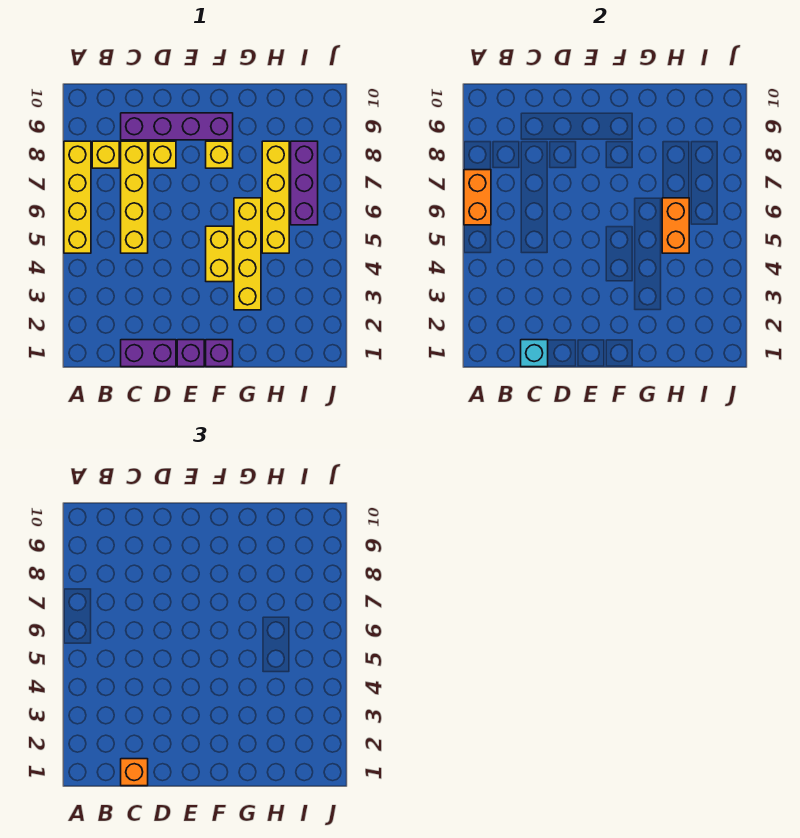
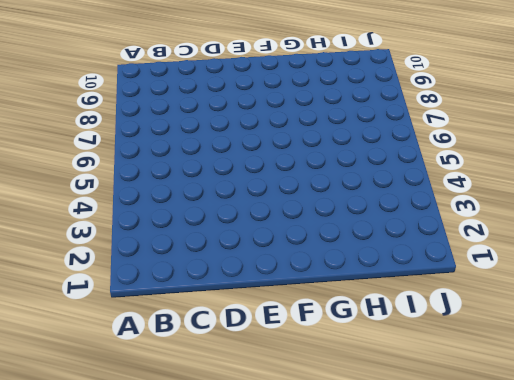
none -> yellow 1x4 brick [64,141,91,253]
none -> yellow 1x1 brick [92,141,119,168]
none -> purple 1x2 brick [121,340,176,367]

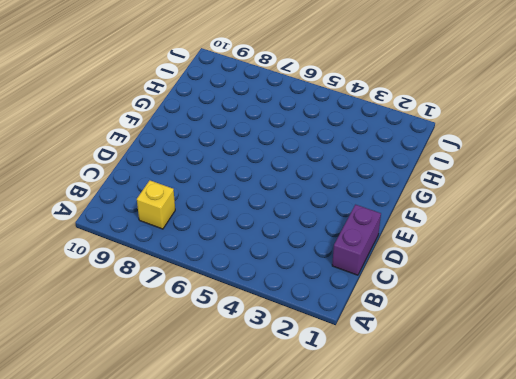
none -> yellow 1x4 brick [64,141,91,253]
none -> yellow 1x4 brick [121,141,148,253]
none -> purple 1x4 brick [121,113,233,140]

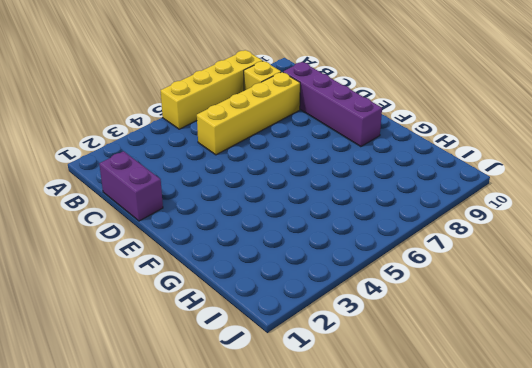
none -> yellow 1x1 brick [149,141,176,168]
none -> purple 1x1 brick [177,340,204,367]
none -> purple 1x1 brick [206,340,233,367]

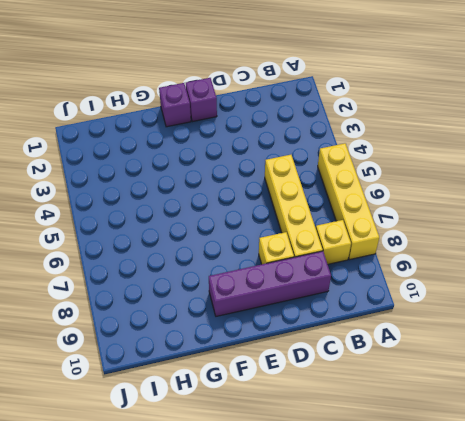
none -> purple 1x2 brick [121,340,176,367]
none -> yellow 1x2 brick [206,226,233,282]
none -> yellow 1x1 brick [206,141,233,168]

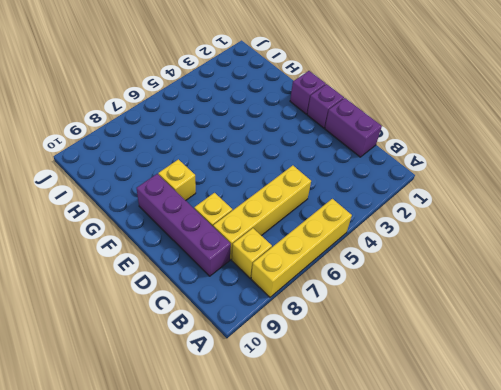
none -> yellow 1x2 brick [206,226,233,282]
none -> yellow 1x4 brick [234,198,261,310]
none -> yellow 1x4 brick [262,141,289,253]

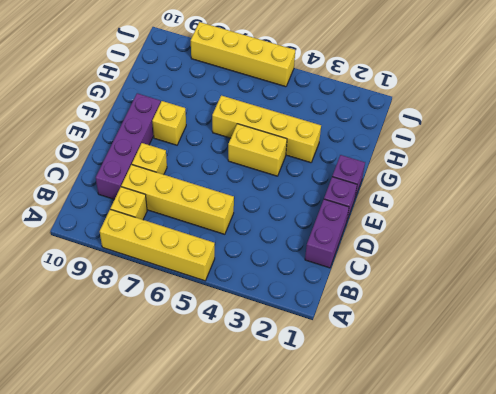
yellow 1x4 brick [191,22,295,87] -> yellow 1x4 brick moved to [262,141,289,253]
none -> purple 1x3 brick [291,141,318,225]
none -> orange 1x2 brick [464,170,491,225]
none -> cyan 1x1 brick [521,340,548,367]

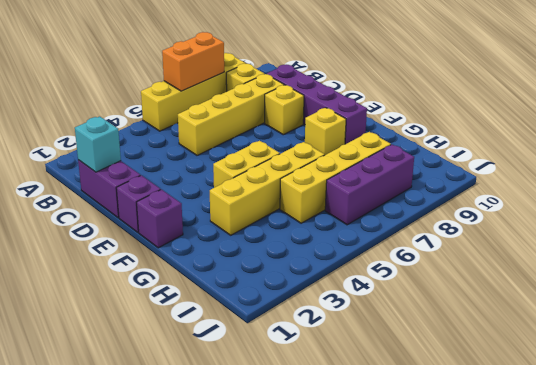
none -> orange 1x2 brick [662,198,689,253]
none -> orange 1x1 brick [121,759,148,786]

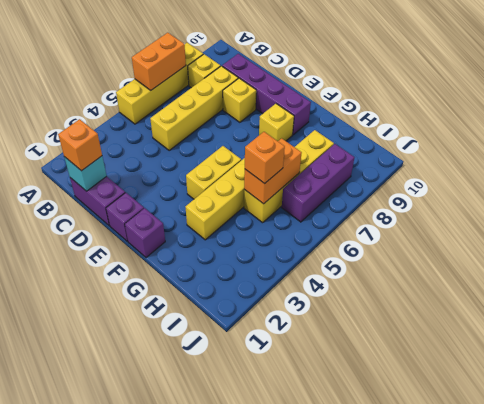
orange 1x1 brick [245,132,285,184] -> none

